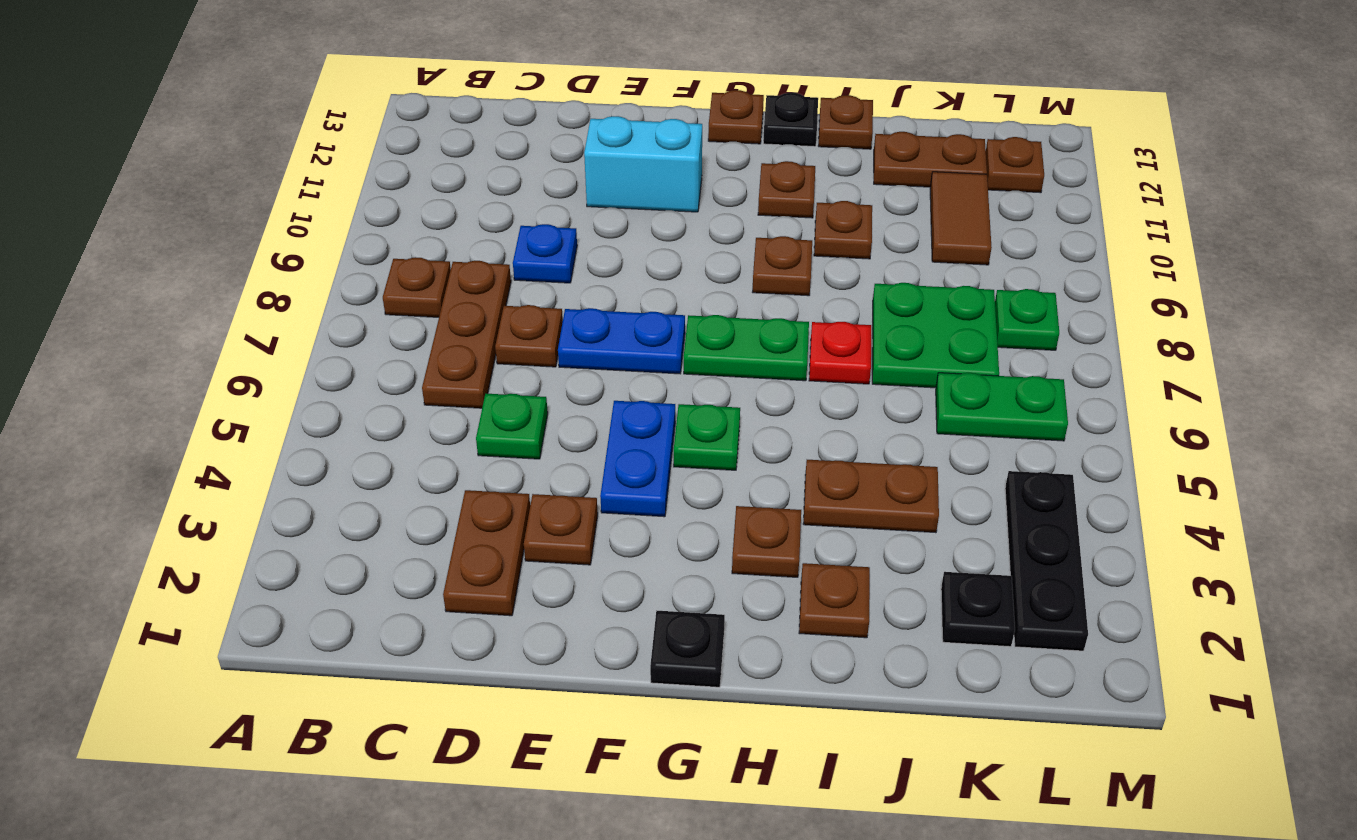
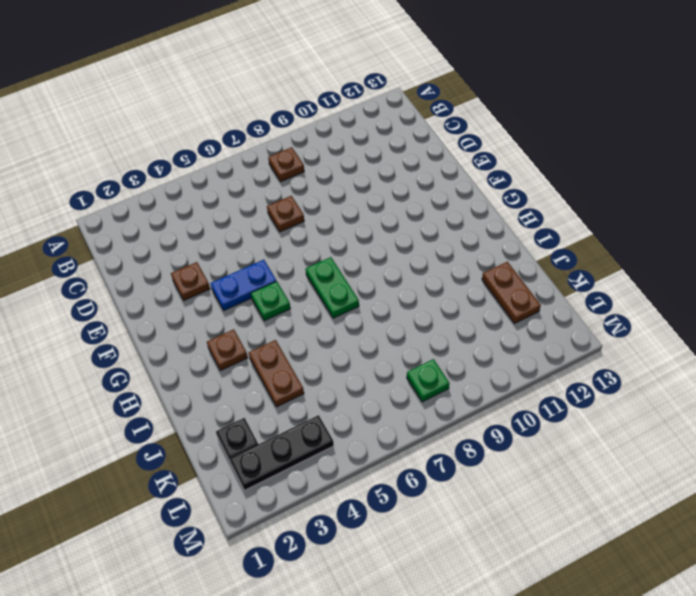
none -> brown 1x3 plate [422,261,511,408]
none -> brown 1x2 plate [443,490,530,616]
none -> green 1x1 plate [476,394,548,459]
none -> blue 1x1 plate [513,224,577,283]

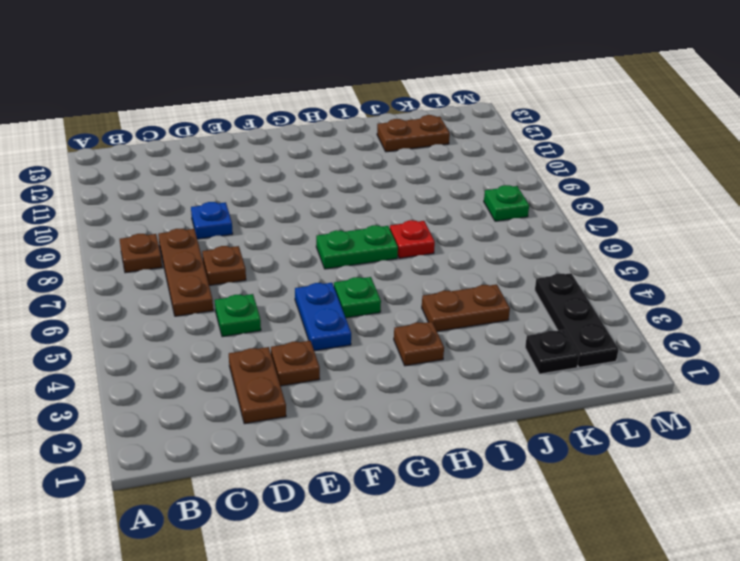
none -> blue 1x2 plate [558,308,685,374]
none -> cyan 1x2 brick [584,116,702,212]
none -> black 1x1 plate [650,611,725,687]
none -> brown 1x1 plate [708,90,764,144]

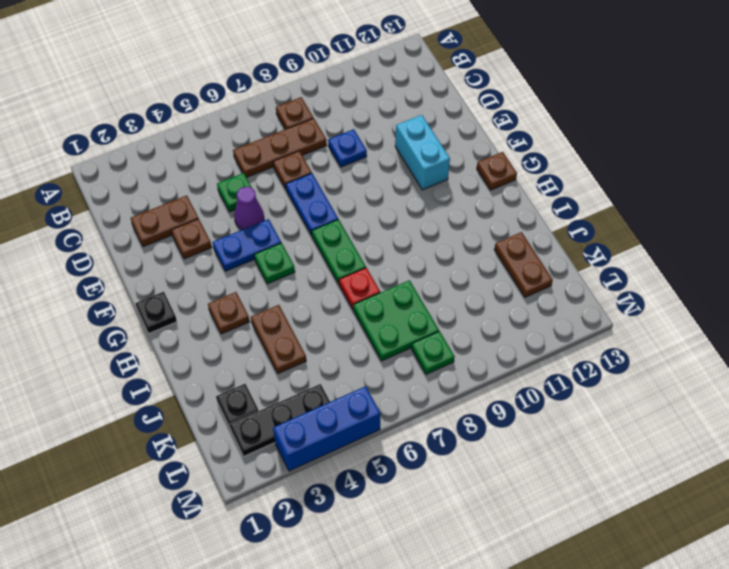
purple 1x1 cone [234,187,264,230] -> none
blue 1x3 brick [273,386,381,471] -> none
none -> brown 1x1 plate [753,236,812,296]
none -> brown 1x1 plate [758,161,815,218]
none -> black 1x1 plate [763,93,818,147]
none -> brown 1x1 plate [799,563,870,638]

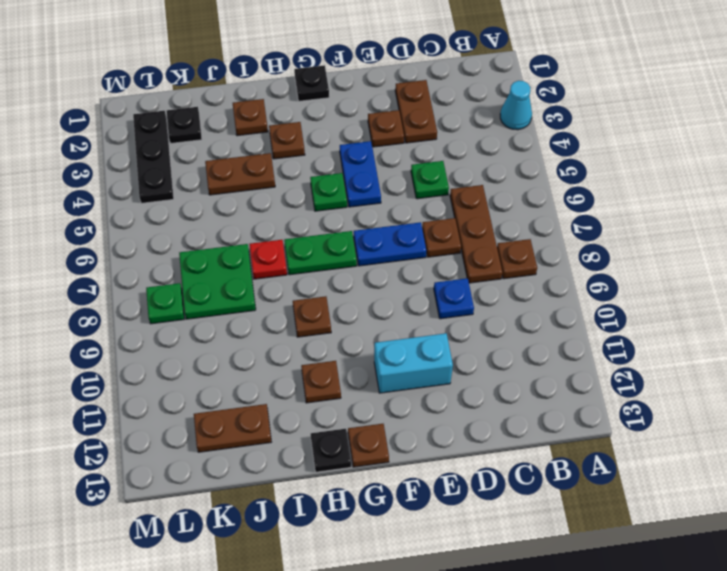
cyan 1x1 cone [500,81,532,130] -> none
none -> brown 1x1 plate [814,201,872,259]
none -> brown 1x1 plate [818,95,873,149]
none -> green 1x2 plate [936,373,1068,441]
none -> brown 1x2 tile [930,172,992,265]

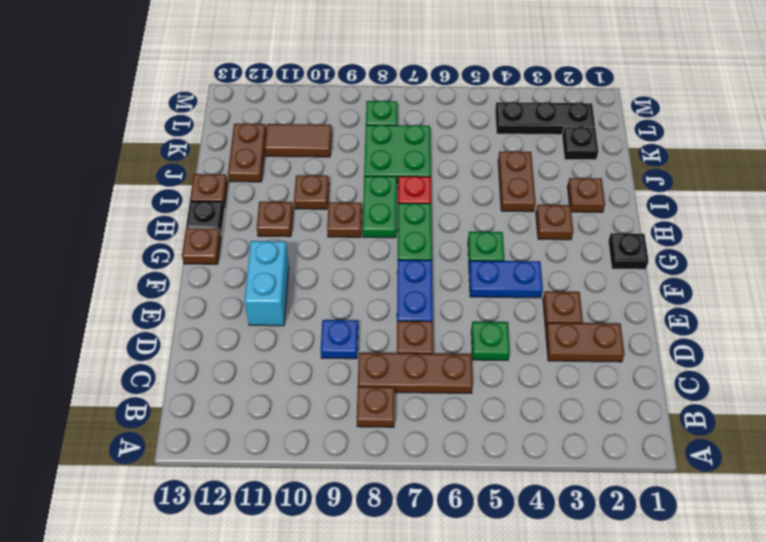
green 1x2 plate [363,176,397,238] -> green 1x2 plate moved to [936,373,1068,441]
none -> brown 1x1 plate [986,137,1044,193]

